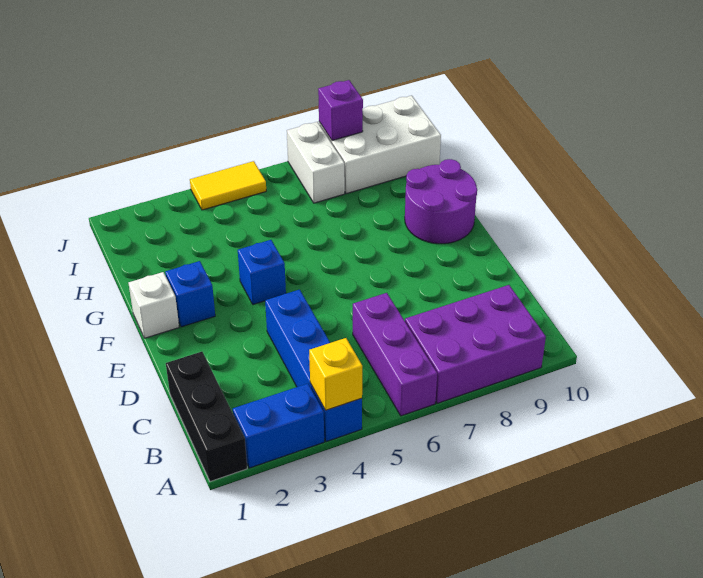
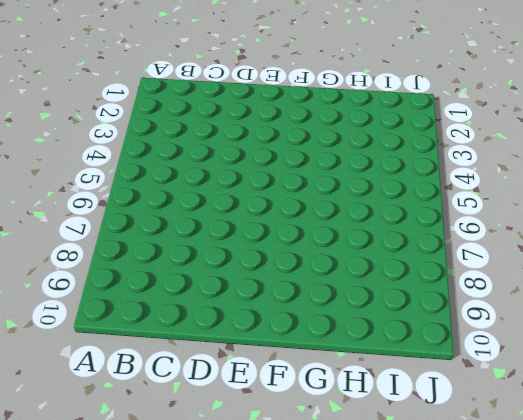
none -> black 1x3 brick [166,352,247,482]
none -> blue 1x2 brick [233,384,324,468]
none -> blue 1x4 brick [265,290,362,442]

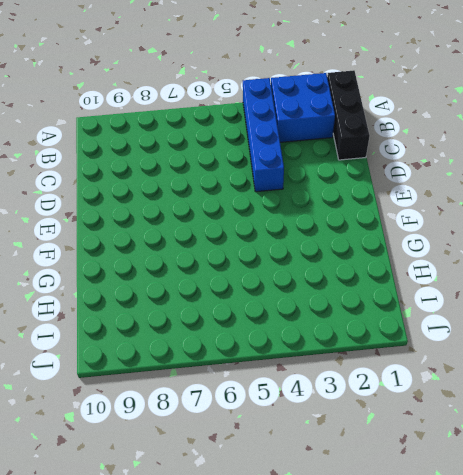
blue 2x2 brick [271,73,335,142] -> blue 1x2 brick [233,384,324,468]
none -> purple 1x3 brick [353,293,437,416]
none -> purple 2x3 brick [405,285,546,403]
none -> white 1x1 brick [129,272,179,338]

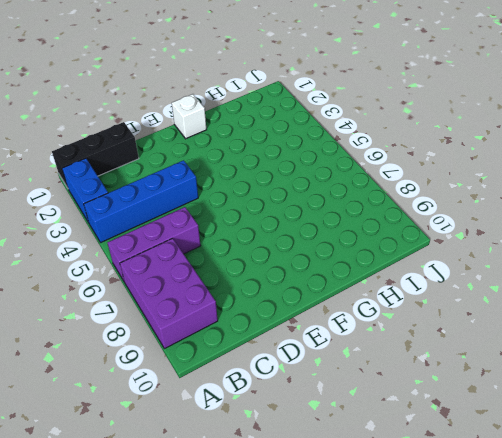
none -> blue 1x1 brick [165,261,215,327]
none -> blue 1x1 brick [238,240,286,305]
none -> purple 2x2 round brick [405,159,477,244]

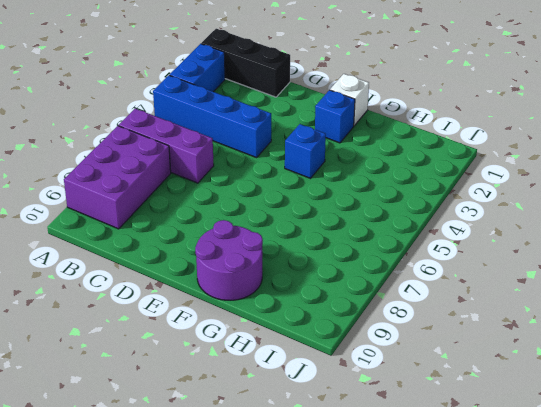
none -> white 1x2 brick [287,122,345,203]
none -> white 2x3 brick [319,96,441,194]
none -> yellow 1x2 tile [190,161,266,210]

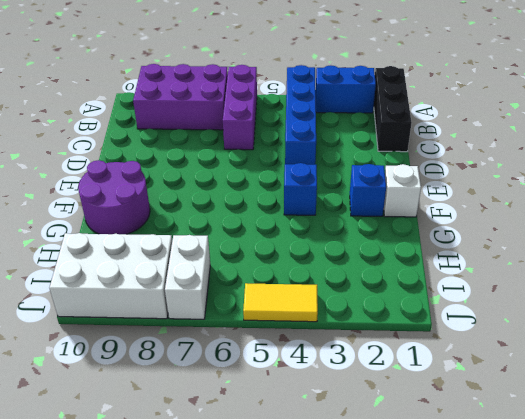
none -> yellow 1x1 brick [309,338,362,410]
none -> purple 1x1 brick [318,80,363,141]

